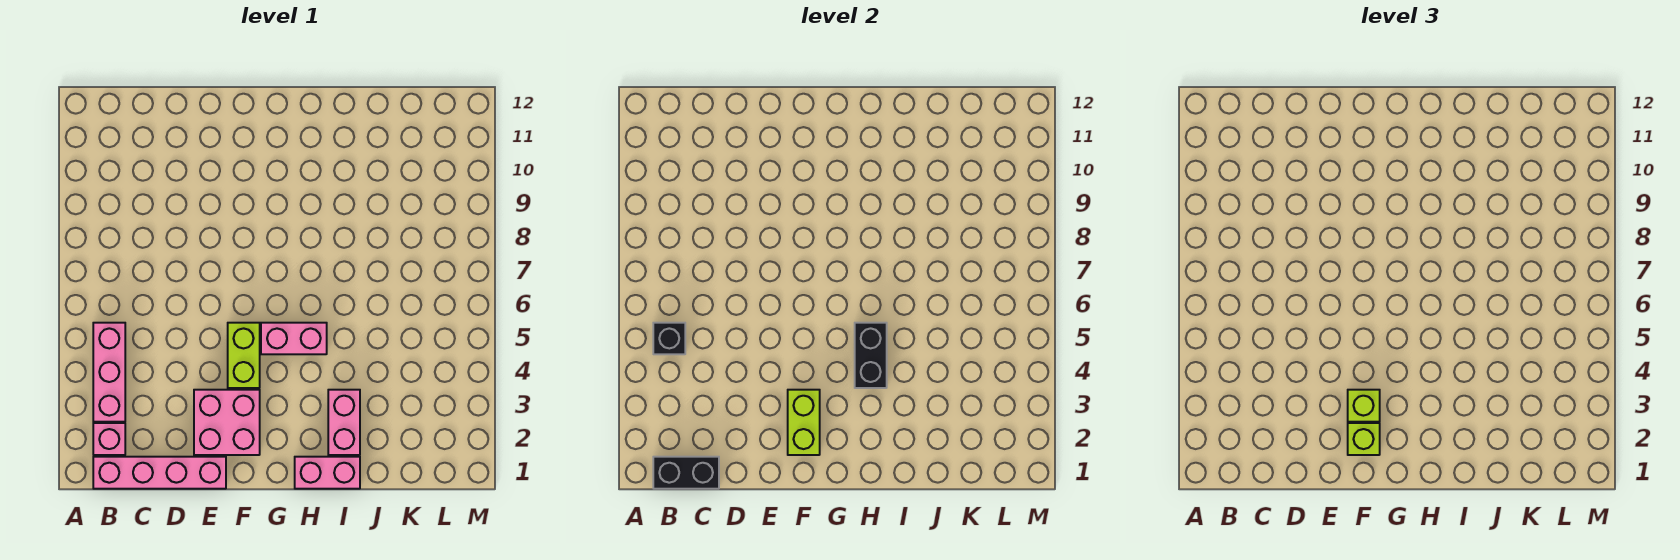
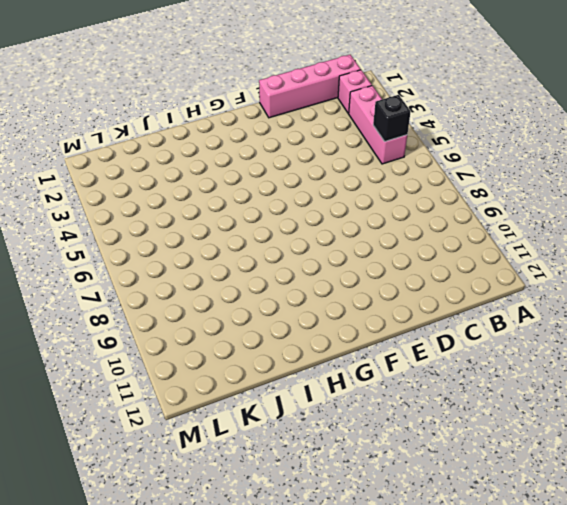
none -> pink 2x2 brick [194,390,260,455]
none -> lime 1x2 brick [228,323,260,388]
none -> pink 1x2 brick [261,323,327,354]

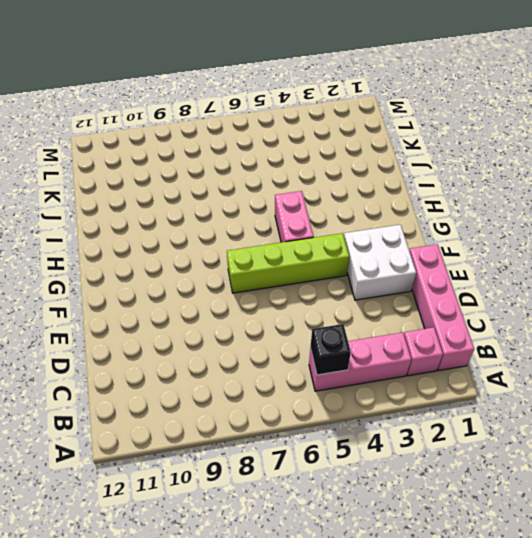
white 2x2 brick [344,225,416,300] -> pink 2x2 brick [194,390,260,455]
lime 1x4 brick [227,233,349,293] -> lime 1x2 brick [228,323,260,388]
none -> pink 1x2 brick [295,457,360,489]
none -> pink 1x2 brick [328,390,360,455]
none -> black 1x2 brick [653,457,719,489]

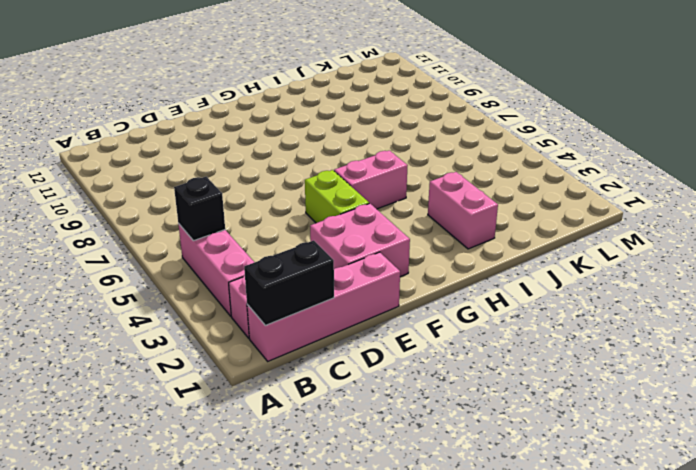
none -> pink 1x2 brick [295,457,360,489]
none -> lime 1x2 brick [788,390,820,455]
none -> black 1x2 brick [855,323,887,388]

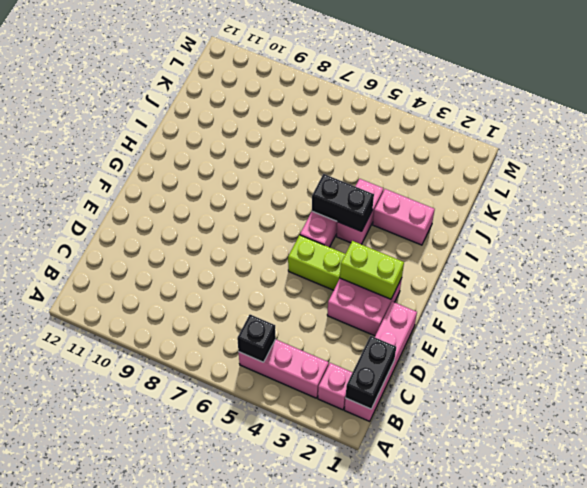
pink 1x2 brick [336,179,383,244] -> pink 1x2 brick moved to [295,457,360,489]
none -> lime 1x1 brick [1348,423,1380,455]
none -> lime 1x1 brick [1348,390,1380,422]

